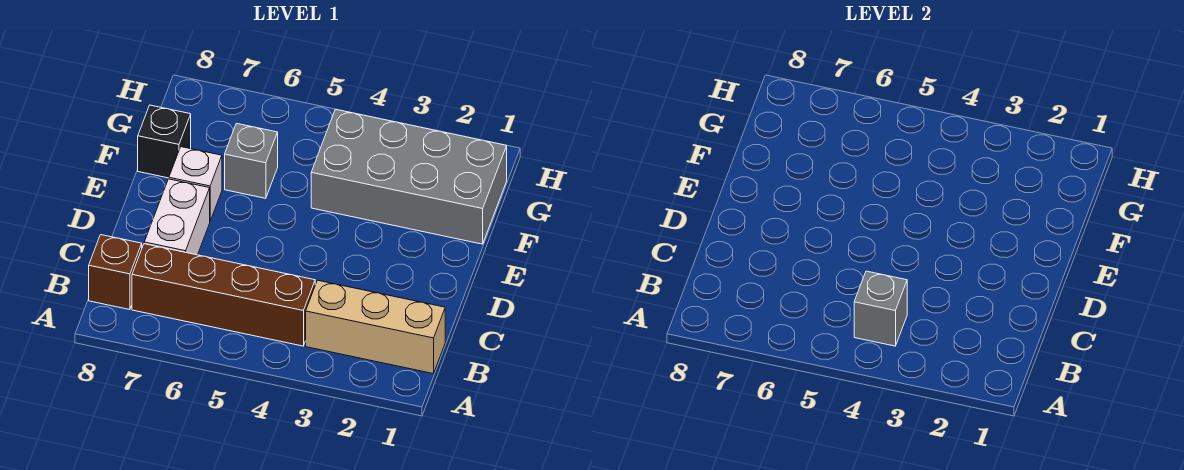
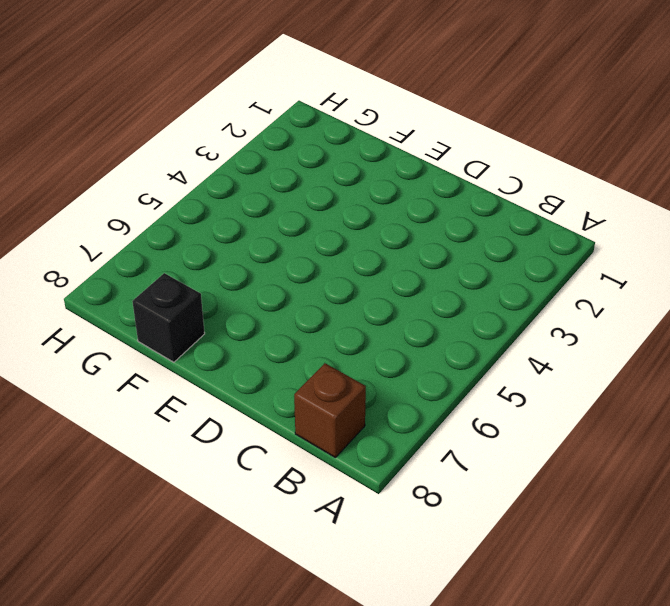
none -> tan 1x3 brick [306,280,445,374]
none -> brown 1x4 brick [132,244,315,346]

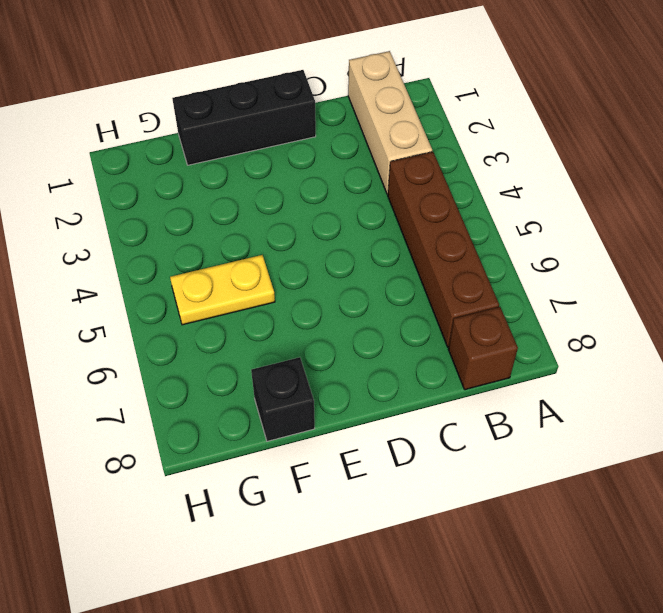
black 1x3 brick [172,70,316,165] -> grey 2x4 brick [311,109,507,244]
yellow 1x2 plate [170,255,275,325] -> none
none -> white 1x2 brick [144,179,210,255]
none -> white 1x1 brick [169,147,222,221]

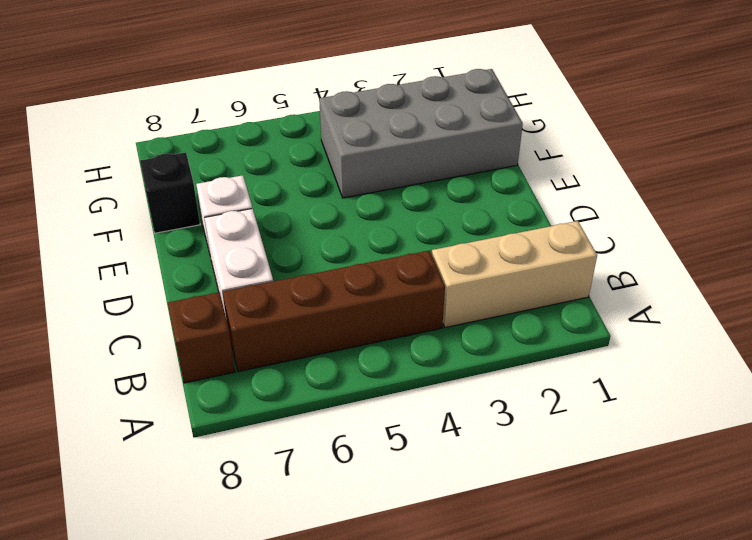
none -> grey 1x1 brick [225,123,278,198]
none -> grey 1x1 brick [854,271,907,346]

